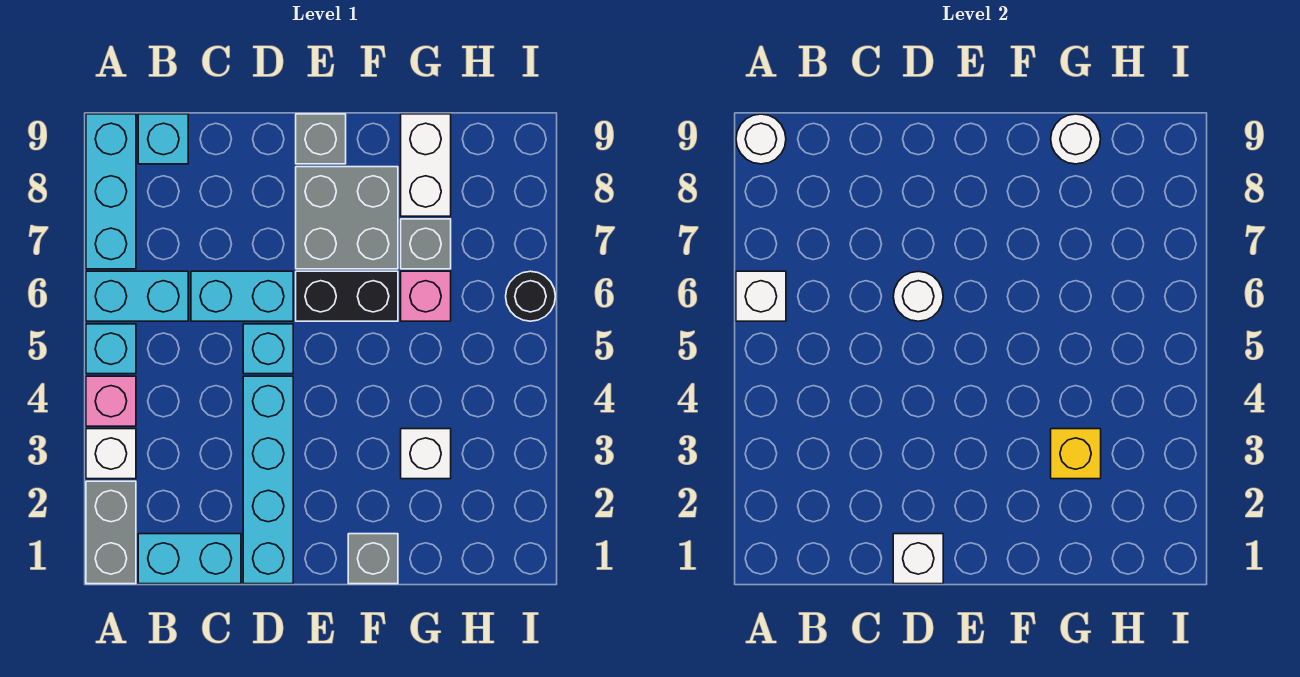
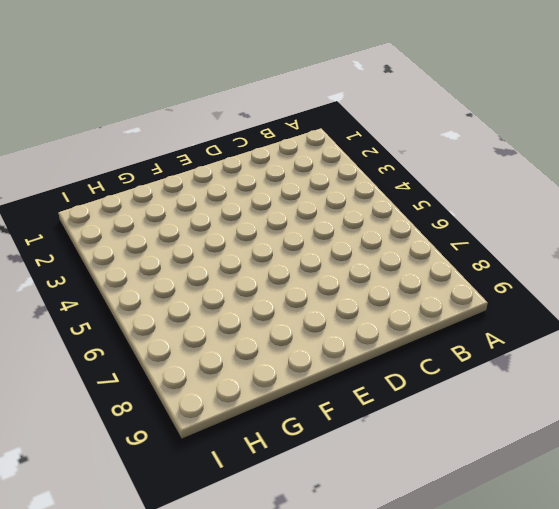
none -> grey 1x2 brick [86,481,136,584]
none -> white 1x1 brick [86,429,136,479]
none -> pink 1x1 brick [86,376,136,426]

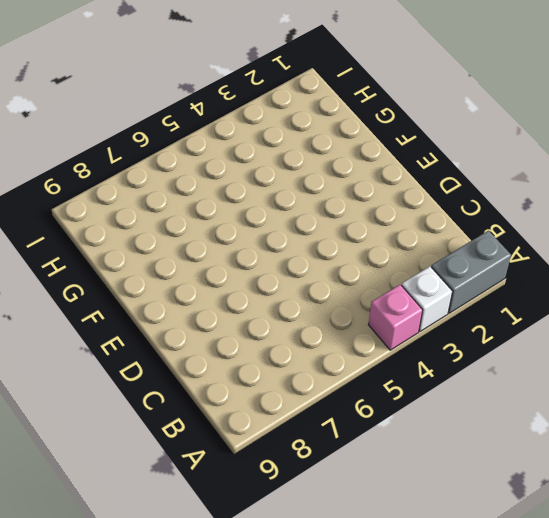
none -> cyan 1x1 brick [86,324,136,374]
none -> cyan 1x2 brick [86,271,188,321]
none -> cyan 1x3 brick [86,114,136,269]

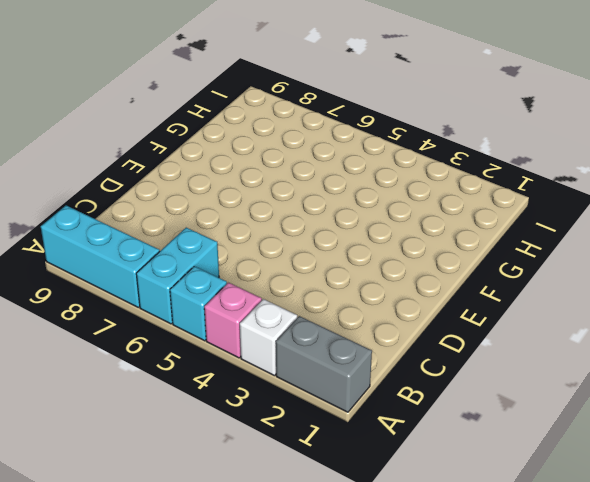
none -> cyan 1x2 brick [138,534,241,584]
none -> cyan 1x1 brick [138,114,188,164]
none -> cyan 1x2 brick [191,271,293,321]

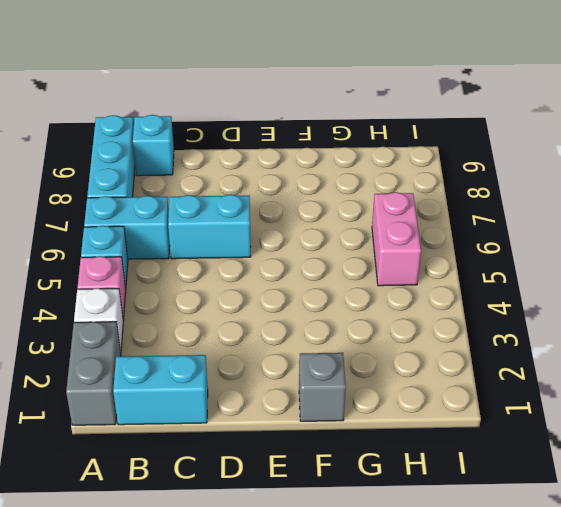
pink 1x2 brick [372,192,421,286] -> none
none -> cyan 1x4 brick [243,376,293,584]
none -> cyan 1x1 brick [243,324,293,374]
none -> black 1x2 brick [296,271,398,321]

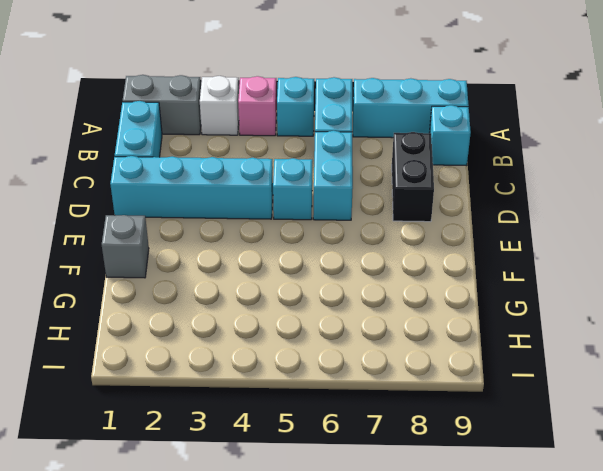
black 1x2 brick [392,132,434,222] -> black 1x2 brick moved to [296,271,398,321]
none -> grey 2x2 brick [296,167,398,269]
none -> grey 1x1 brick [296,114,346,164]
none -> white 1x1 brick [401,429,451,479]

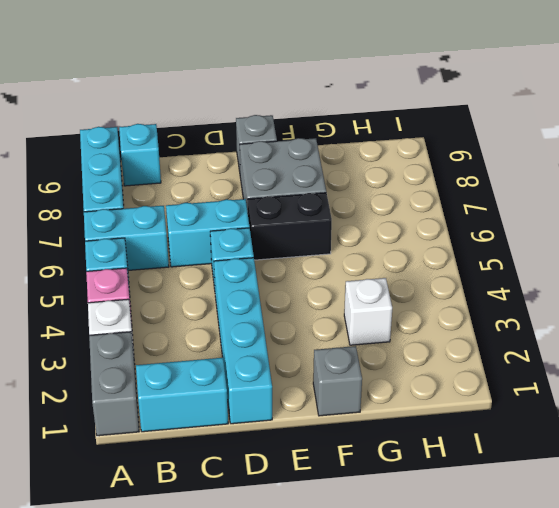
none -> pink 1x1 brick [401,271,451,321]
none -> grey 1x1 brick [401,219,451,269]
none -> white 1x2 brick [401,114,451,216]

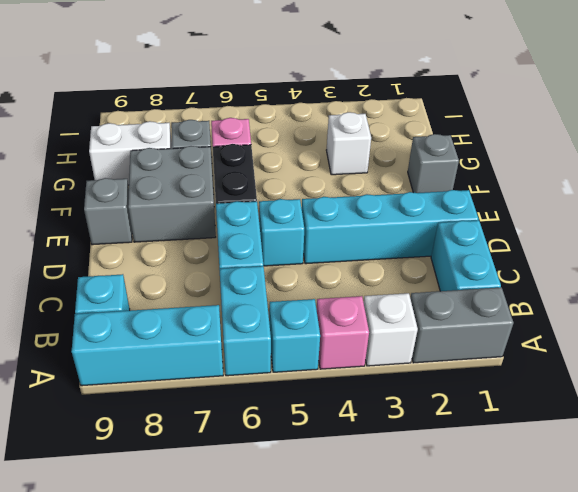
none -> black 1x1 round brick [506,271,555,321]
none -> white 1x1 brick [736,271,786,321]
none -> white 1x1 round brick [736,114,786,164]

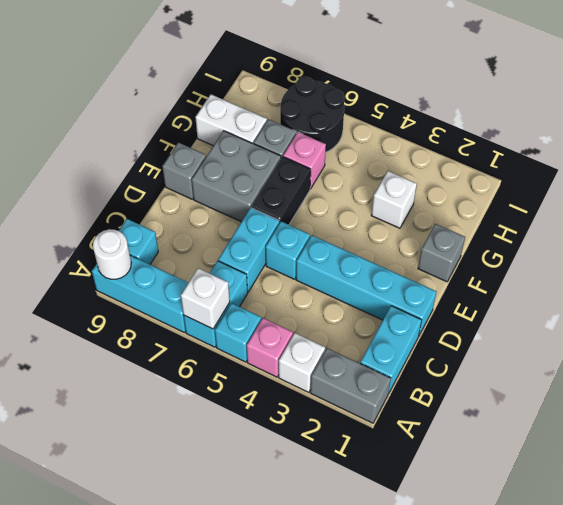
black 2x2 round brick [280,77,344,152] -> black 1x1 round brick [506,271,555,321]
none -> white 1x1 brick [893,534,943,584]
none -> white 1x1 round brick [893,271,943,321]
none -> yellow 1x1 brick [1051,429,1101,479]

